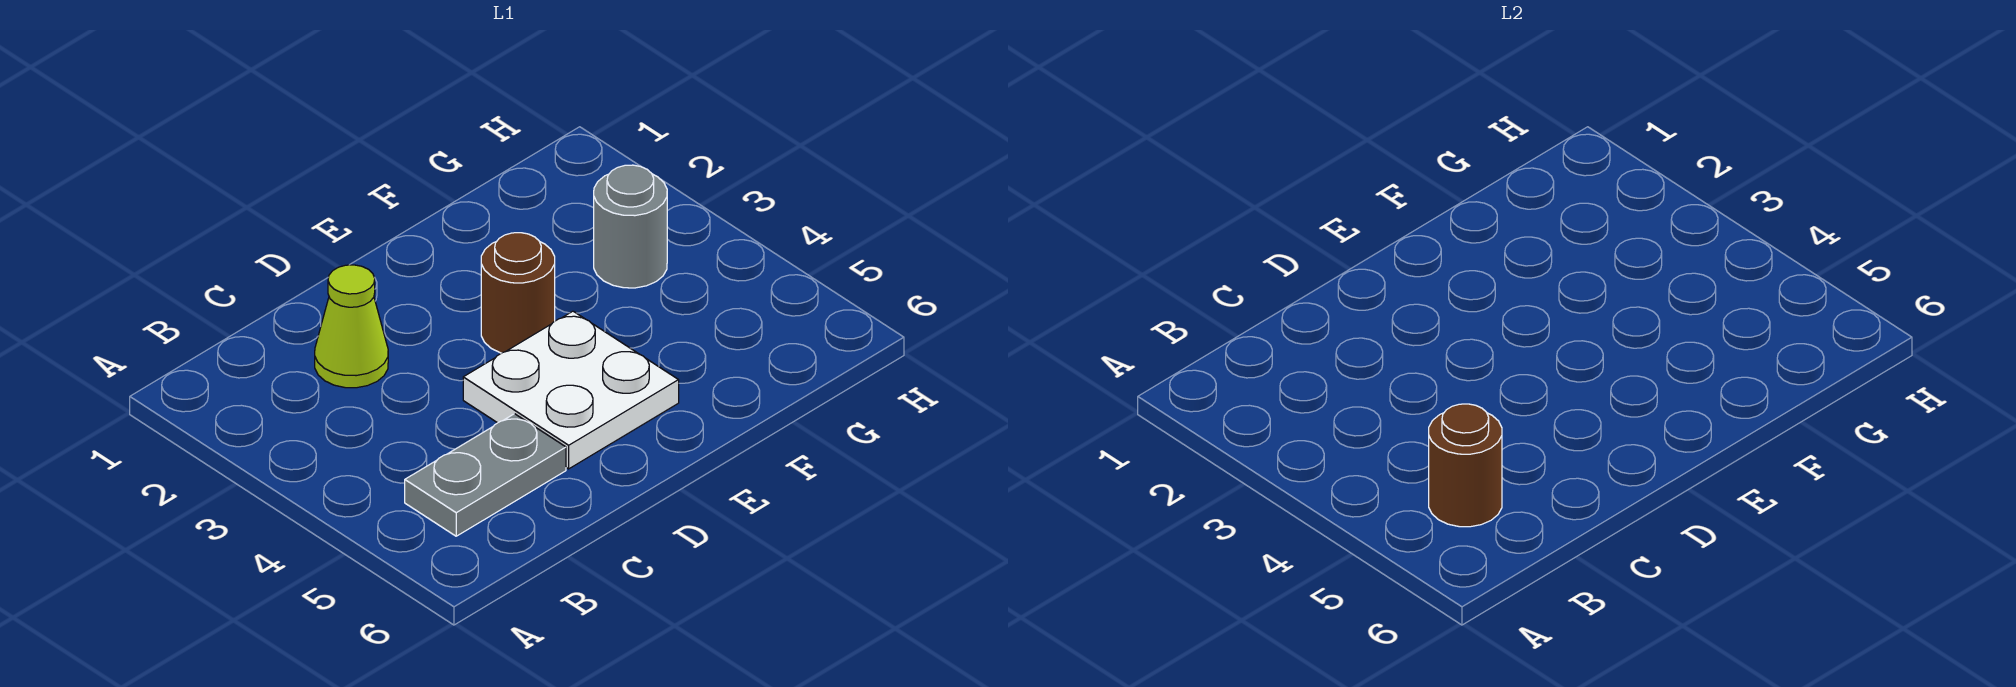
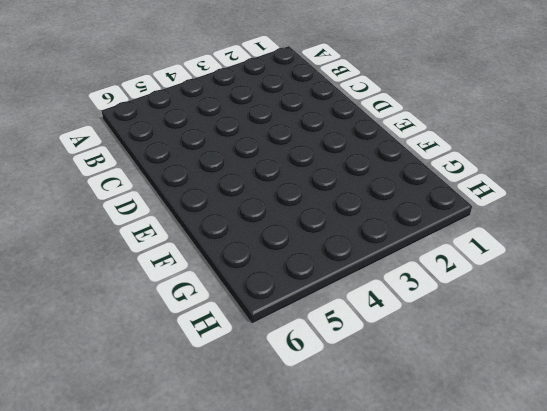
none -> grey 1x2 plate [405,414,566,536]
none -> lime 1x1 cone [315,265,388,388]

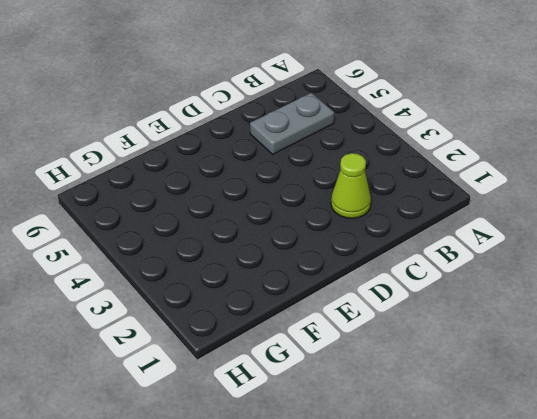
none -> white 2x2 plate [463,311,679,469]
none -> brown 1x1 round brick [481,233,555,353]

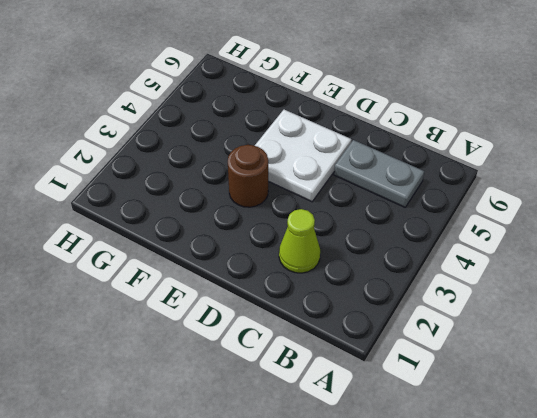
none -> grey 1x1 round brick [594,165,667,288]
none -> brown 1x1 round brick [1429,404,1502,527]

